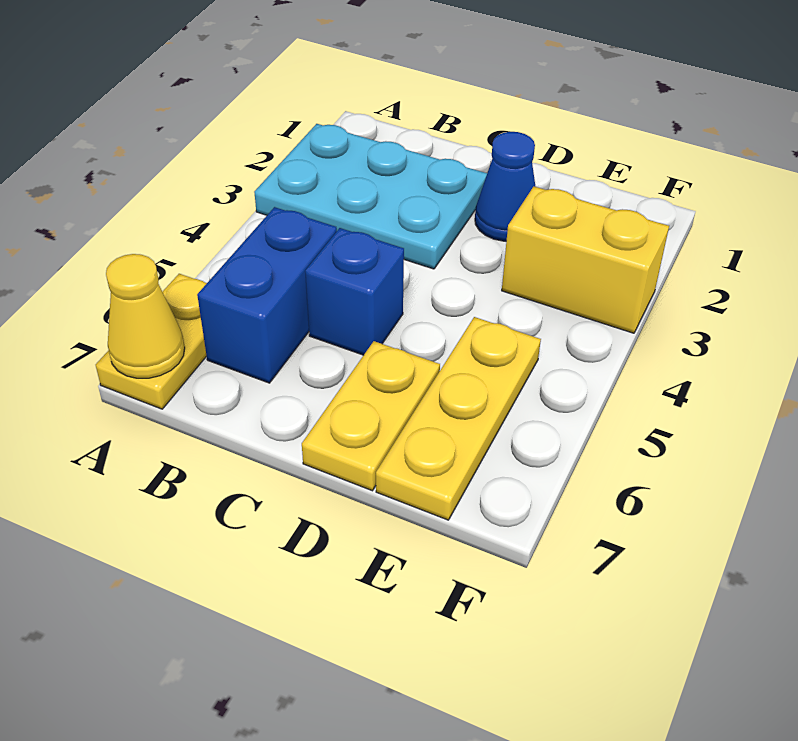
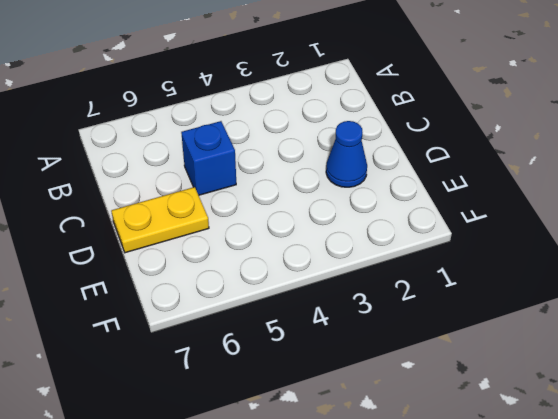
none -> cyan 2x3 plate [254,124,487,269]
none -> yellow 1x2 plate [96,274,207,409]

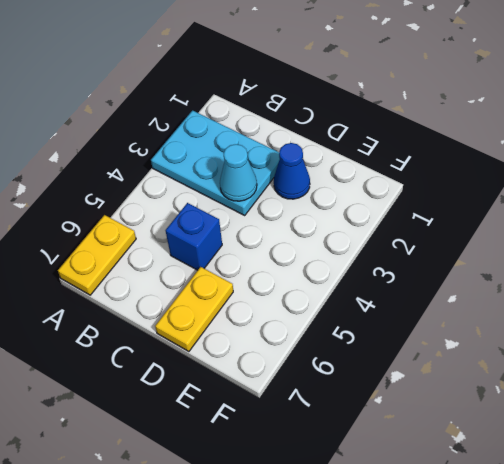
cyan 1x1 cone [220,144,257,201] -> none
none -> blue 1x2 brick [197,207,337,383]
none -> yellow 1x2 brick [502,187,669,333]

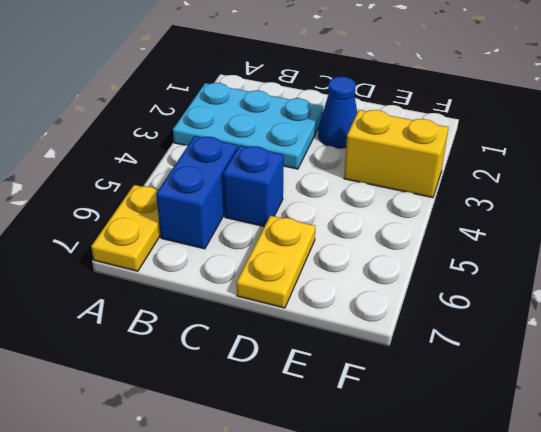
none -> yellow 1x3 plate [376,317,541,520]
none -> yellow 1x1 cone [106,254,185,378]

